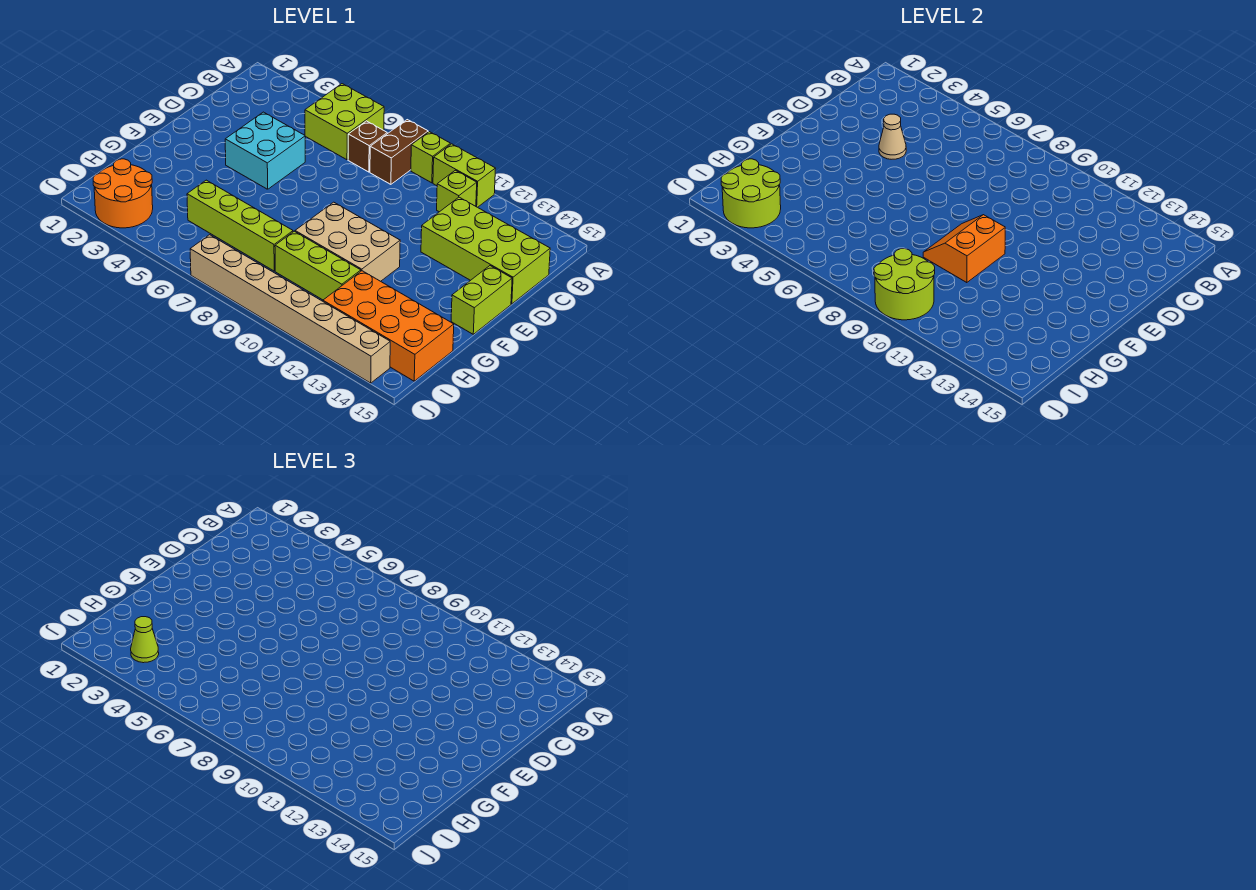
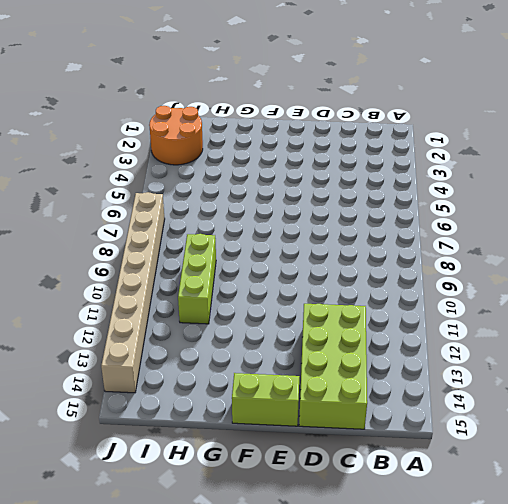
none -> lime 2x2 brick [305,84,384,160]
none -> brown 1x2 brick [370,120,428,184]
none -> lime 1x1 brick [411,132,450,183]

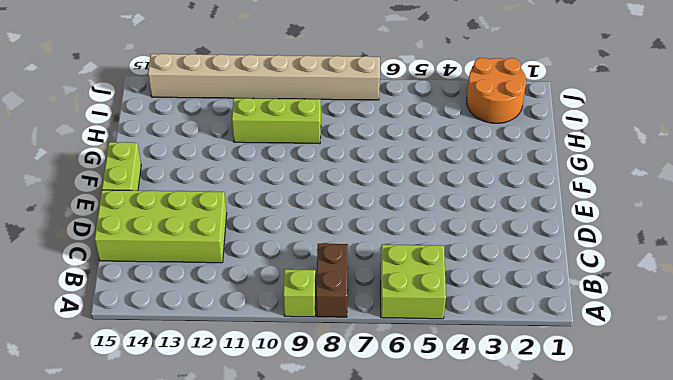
none -> lime 1x2 brick [433,144,496,207]
none -> brown 1x1 brick [348,121,387,172]
none -> lime 1x1 brick [437,170,477,212]

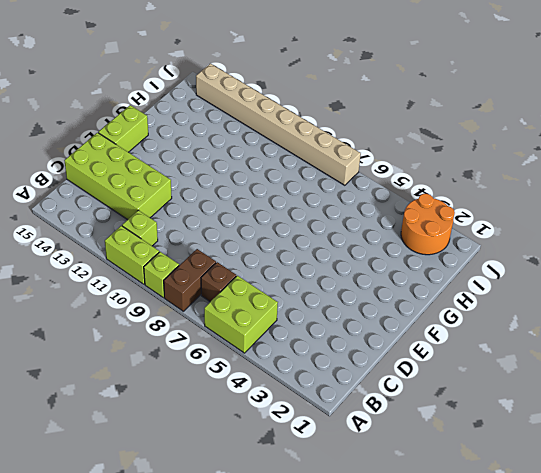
none -> cyan 2x2 brick [225,112,305,189]
none -> tan 2x3 brick [295,202,400,281]
none -> lime 1x4 brick [187,180,293,271]

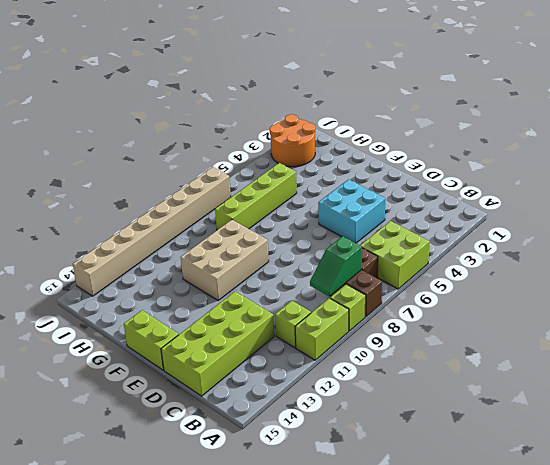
green 1x2 slope [310,236,362,296] -> none
none -> lime 1x3 brick [275,231,361,300]
none -> orange 2x4 brick [323,271,454,381]
none -> tan 1x1 cone [879,114,906,159]

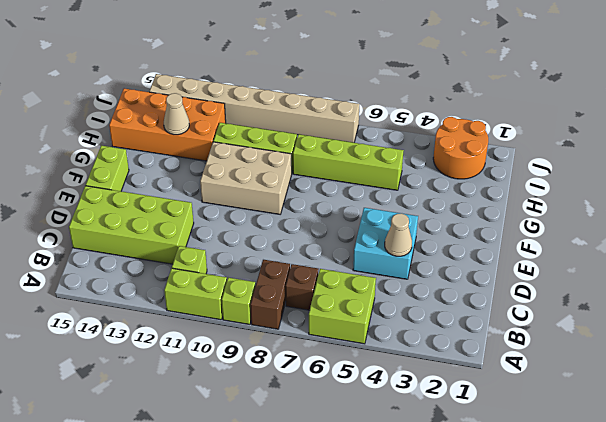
tan 1x1 cone [164,93,189,135] -> none
none -> orange 2x2 slope [923,215,1005,283]
none -> lime 2x2 round brick [721,159,781,228]
none -> lime 2x2 round brick [874,249,935,320]

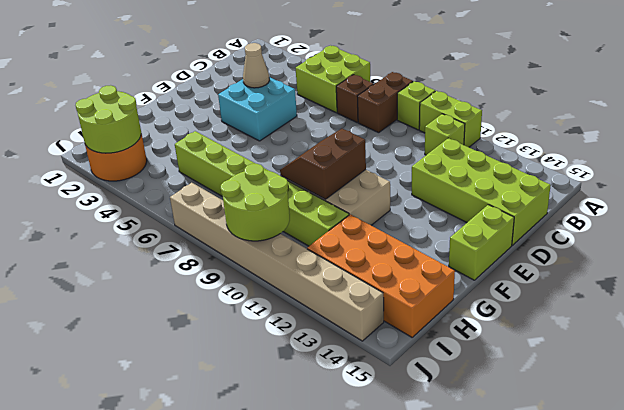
brown 2x2 slope [280,128,366,199] -> orange 2x2 slope [923,215,1005,283]
none -> lime 1x1 cone [131,617,159,663]

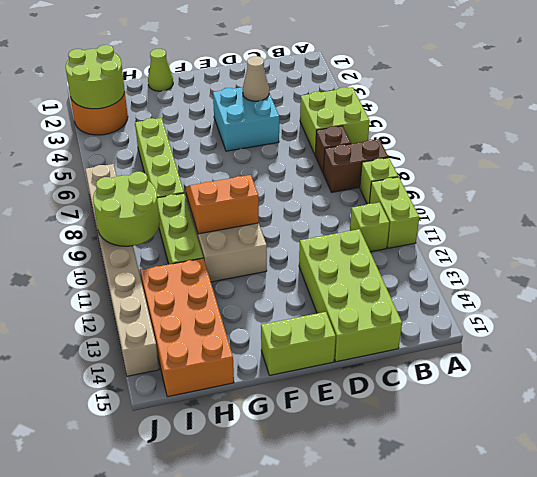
lime 1x1 cone [148,49,173,91] -> lime 1x1 cone moved to [131,617,159,663]

